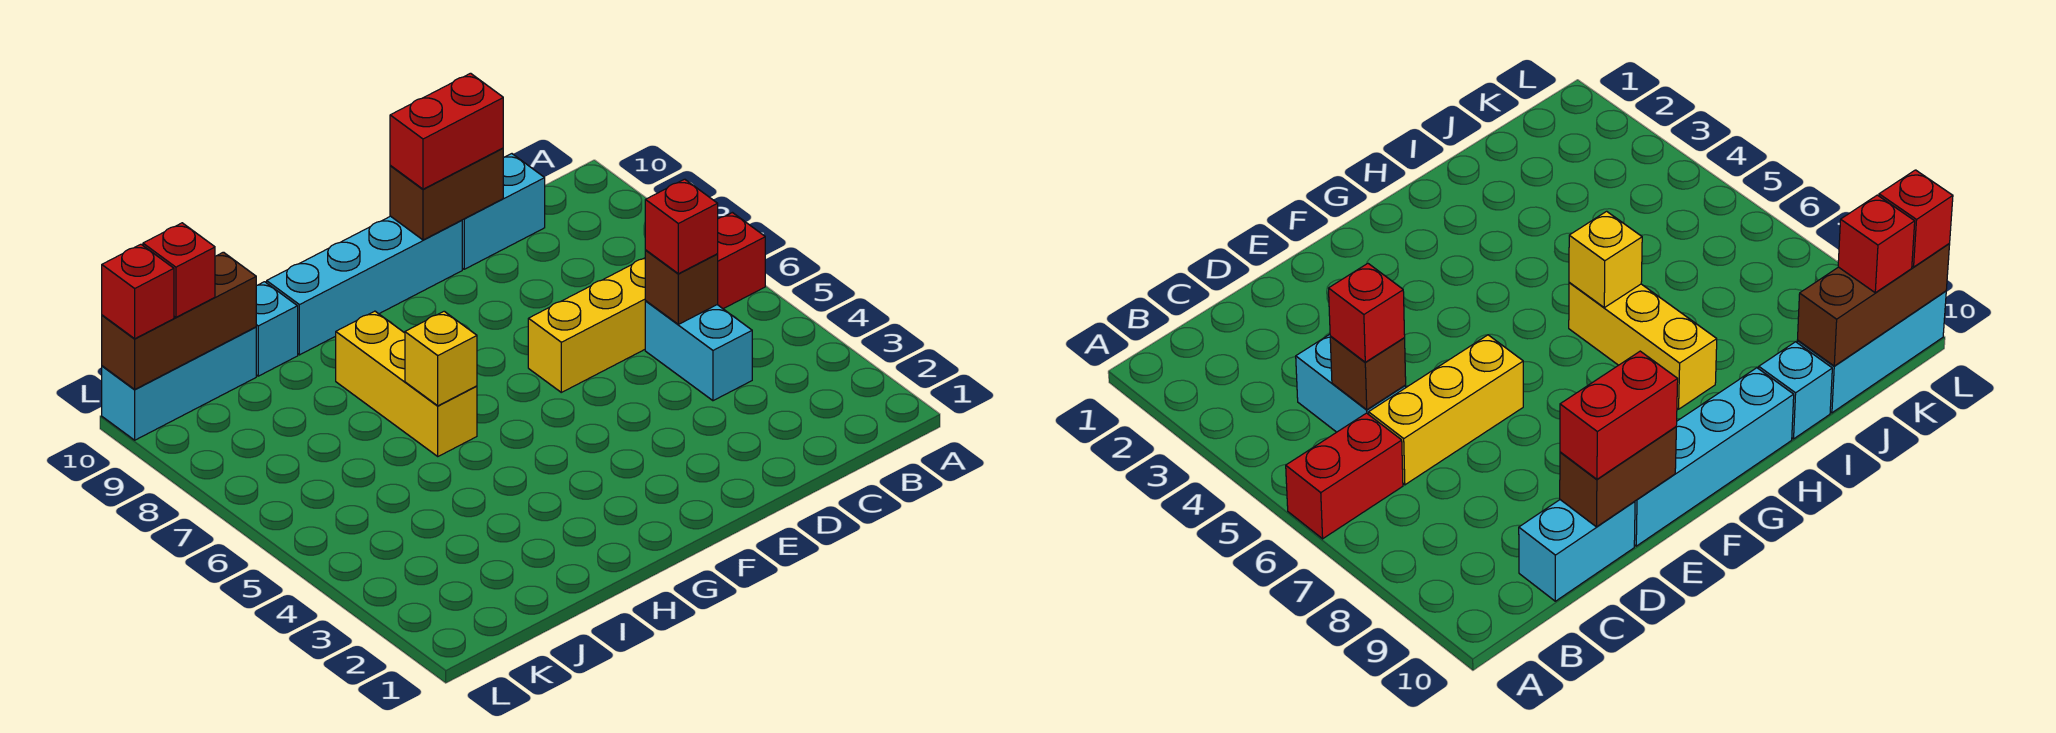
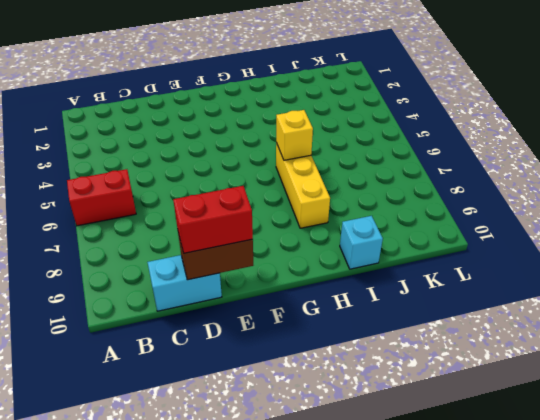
none -> cyan 1x2 brick [645,301,752,401]
none -> yellow 1x3 brick [528,258,646,392]
none -> cyan 1x4 brick [267,216,462,355]

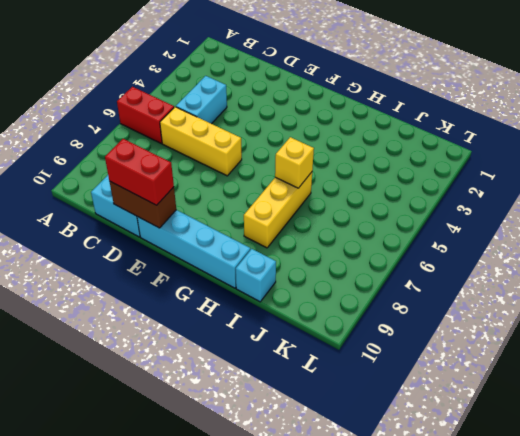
none -> cyan 1x3 brick [102,327,256,440]
none -> brown 1x1 brick [645,250,718,324]
none -> brown 1x3 brick [102,252,256,390]

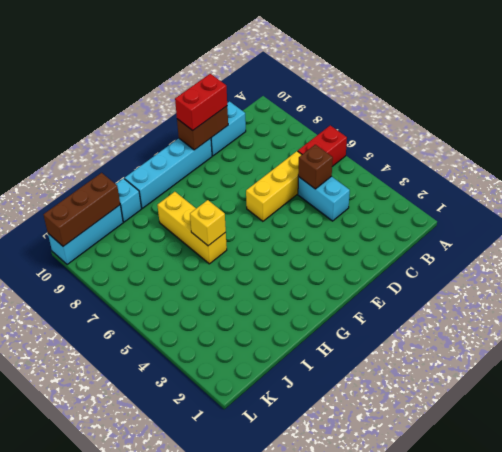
none -> red 1x1 brick [645,179,718,274]
none -> red 1x1 brick [143,223,215,317]
none -> red 1x1 brick [102,244,174,339]

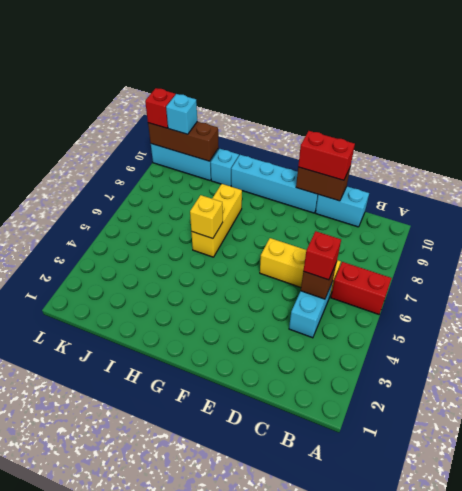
cyan 1x1 brick [166,94,197,134] -> red 1x1 brick [143,223,215,317]

